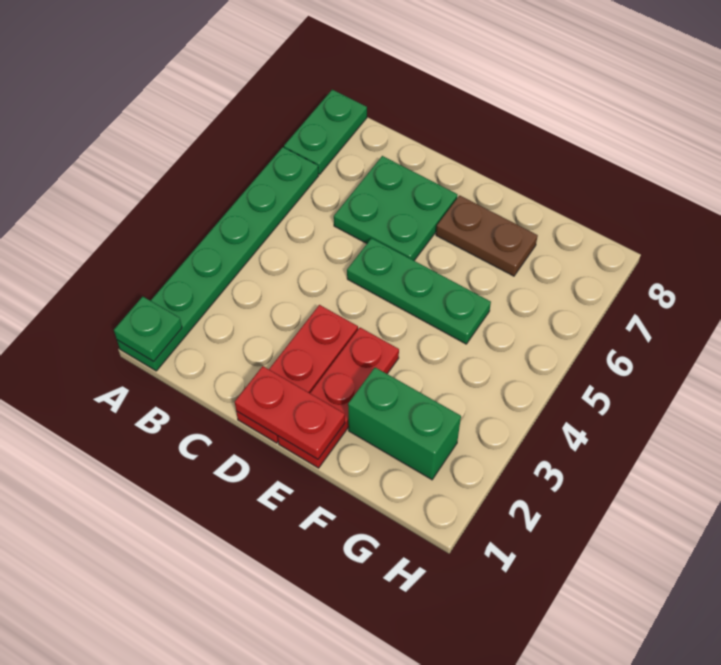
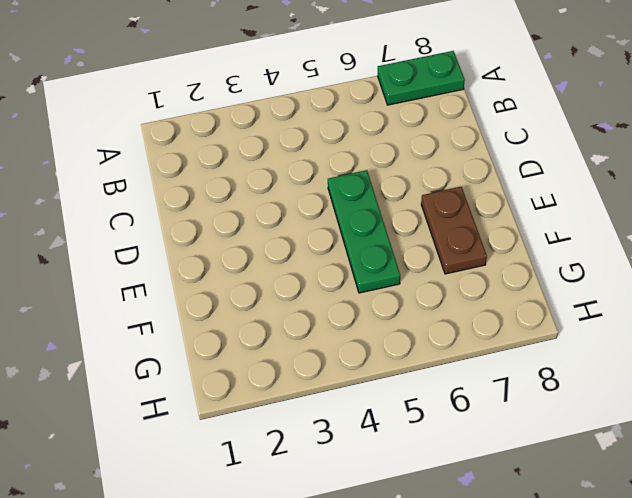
none -> green 1x6 plate [117,147,319,371]
none -> green 2x2 plate [334,156,457,260]

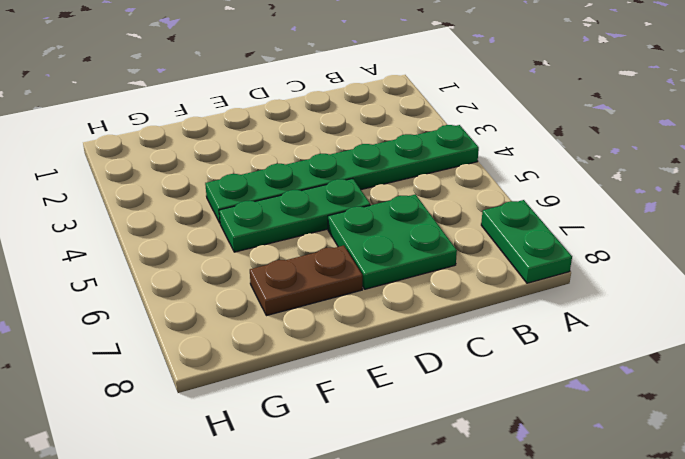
green 1x6 plate [205,125,479,223] -> green 1x6 plate turned to [117,147,319,371]
none -> red 1x3 plate [236,305,358,443]
none -> red 1x3 plate [278,328,399,468]

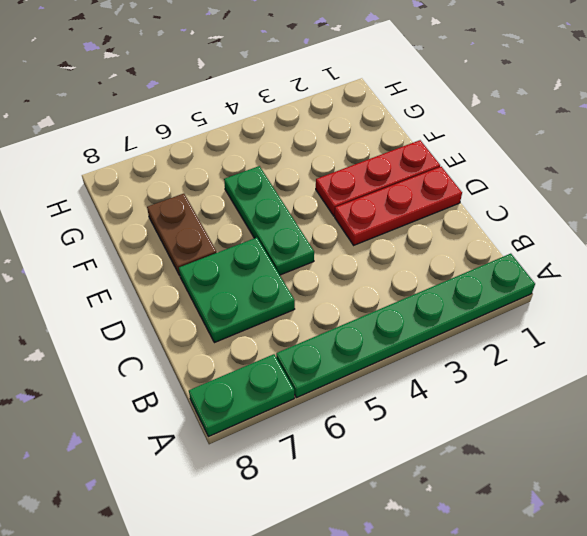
none -> green 1x2 brick [348,367,461,480]
none -> green 1x1 plate [114,297,182,361]

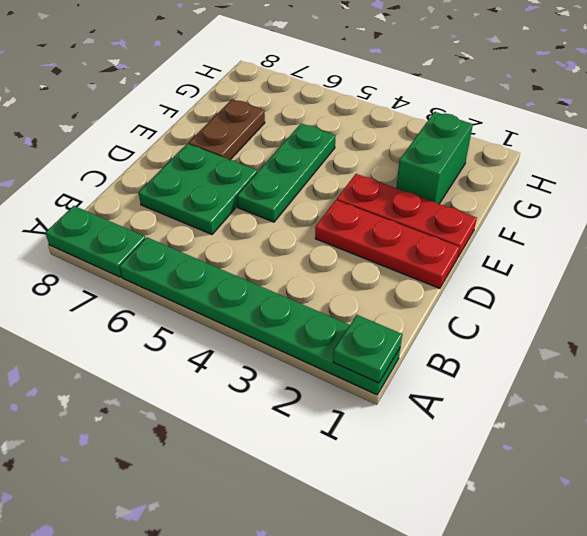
none -> red 1x2 plate [235,366,345,459]

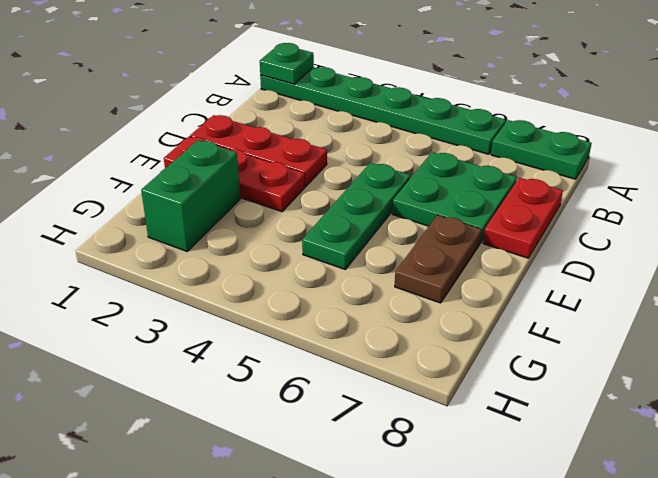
red 1x2 plate [483,178,563,258] -> red 1x2 plate moved to [235,366,345,459]

